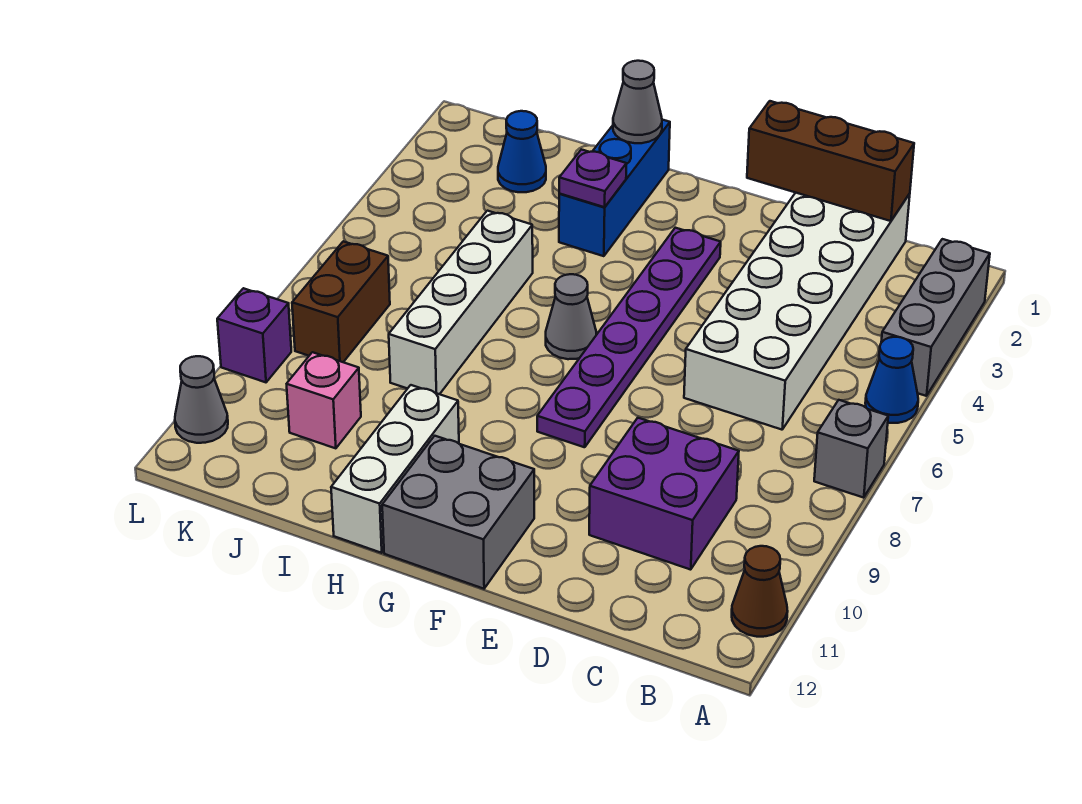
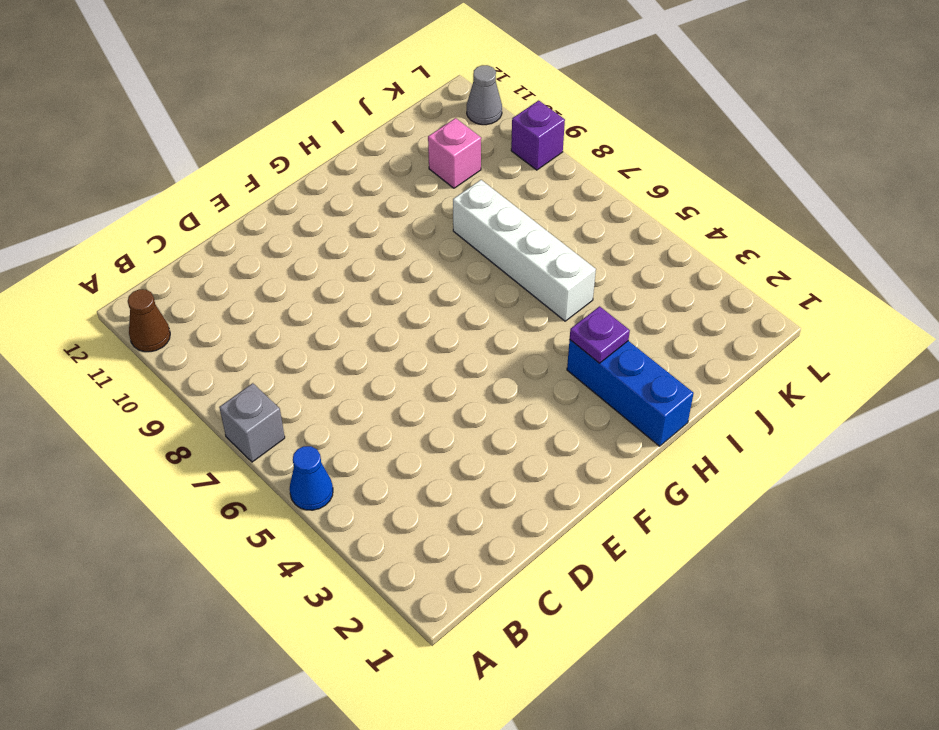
none -> grey 1x3 brick [881,239,990,396]
none -> white 2x6 brick [684,193,910,430]
none -> purple 2x2 brick [589,418,739,570]

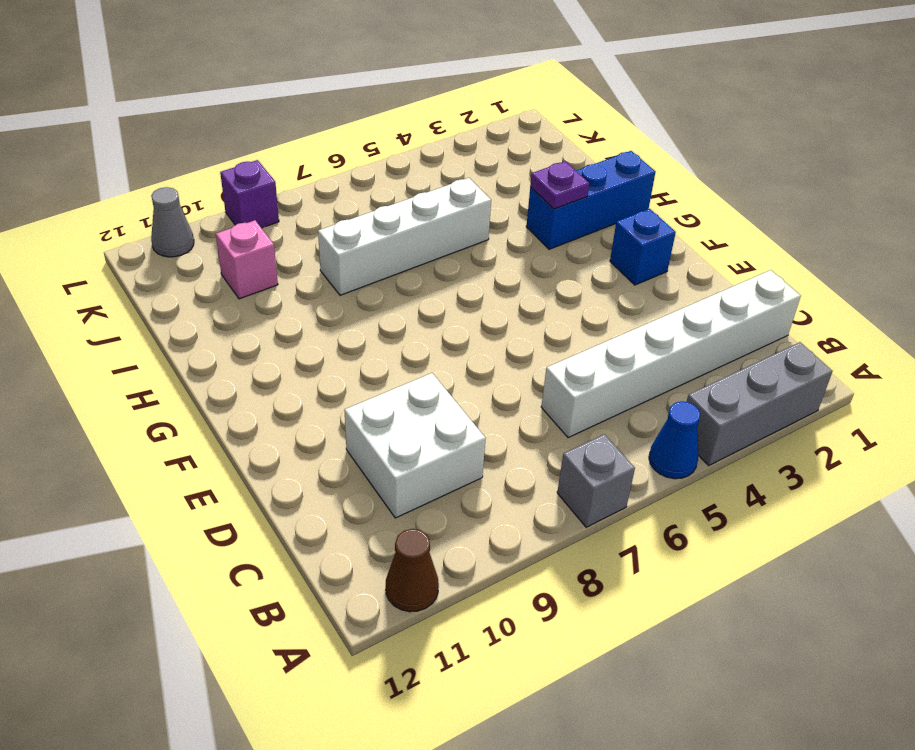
white 1x6 brick [541,270,801,438] -> white 2x6 brick [684,193,910,430]
white 2x2 brick [345,373,486,518] -> purple 2x2 brick [589,418,739,570]
blue 1x1 brick [610,209,676,285] -> none
none -> purple 1x6 plate [537,228,721,447]
none -> grey 2x2 brick [382,436,534,589]
none -> grey 1x1 cone [546,274,596,359]

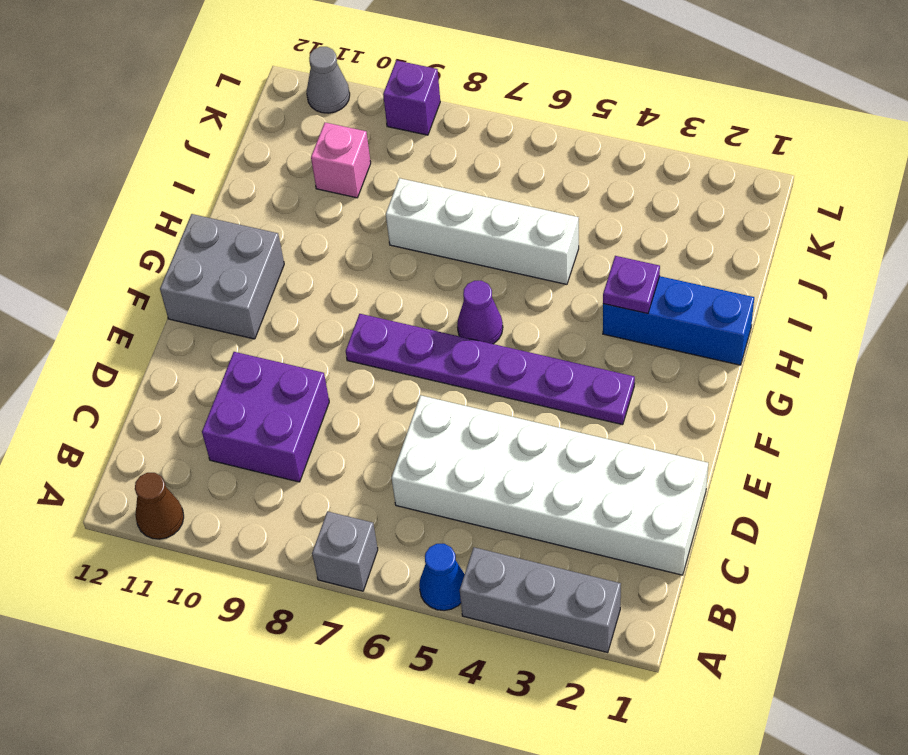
purple 1x1 cone [457,281,503,344] -> grey 1x1 cone [546,274,596,359]
none -> white 1x3 brick [331,385,459,553]
none -> blue 1x1 cone [498,111,546,192]
none -> brown 1x2 brick [292,241,390,362]

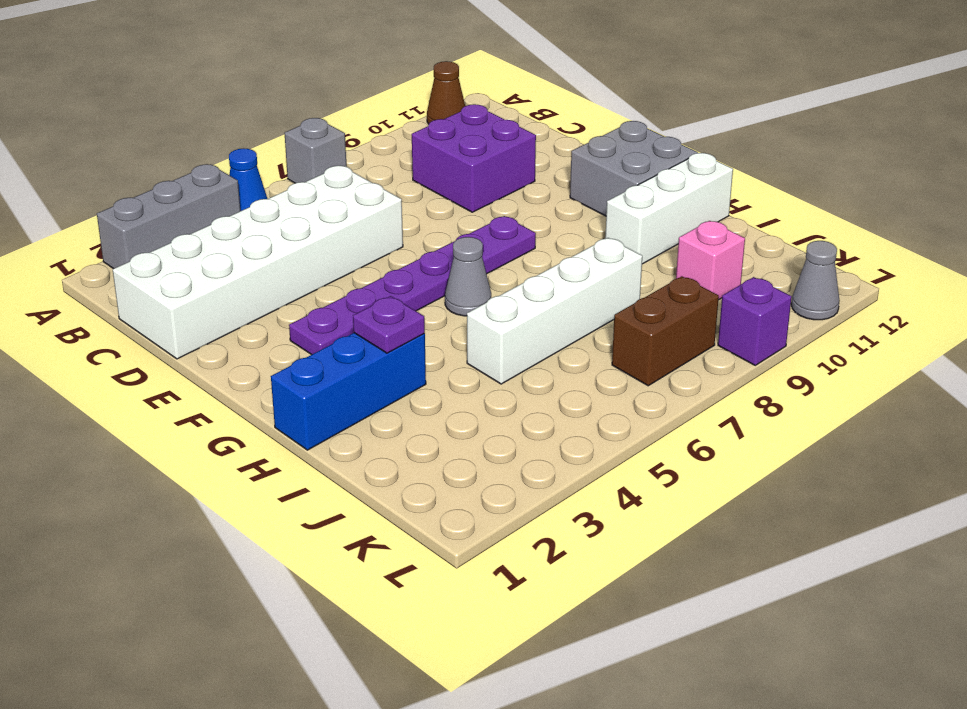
none -> blue 1x1 cone [498,111,546,192]
none -> brown 1x3 brick [747,101,914,221]
none -> grey 1x1 cone [613,61,662,143]

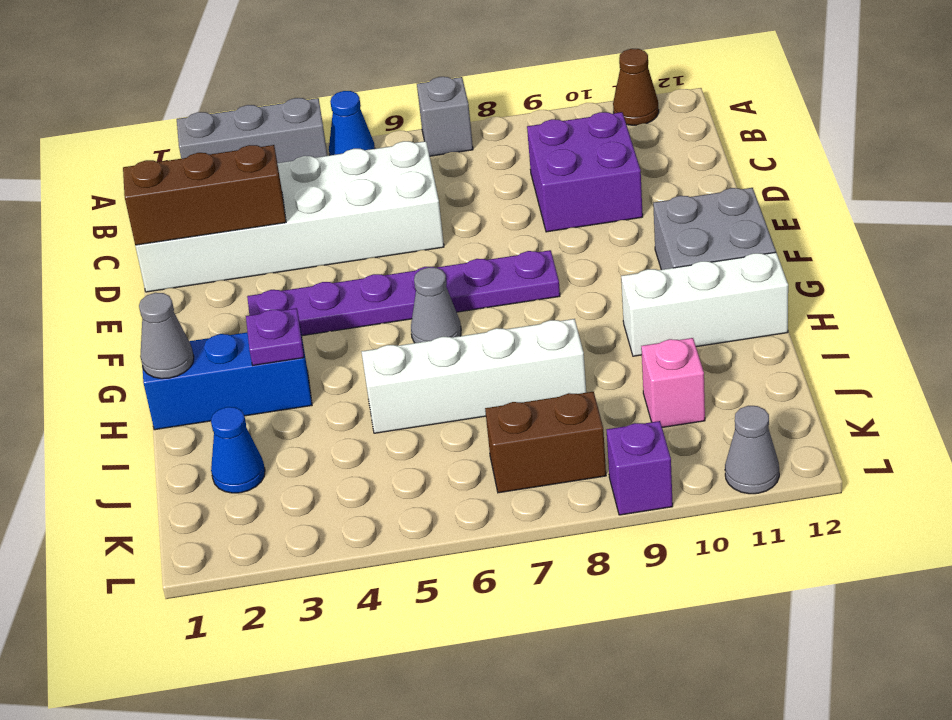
brown 1x3 brick [123,145,286,245] -> brown 1x3 brick turned to [747,101,914,221]

